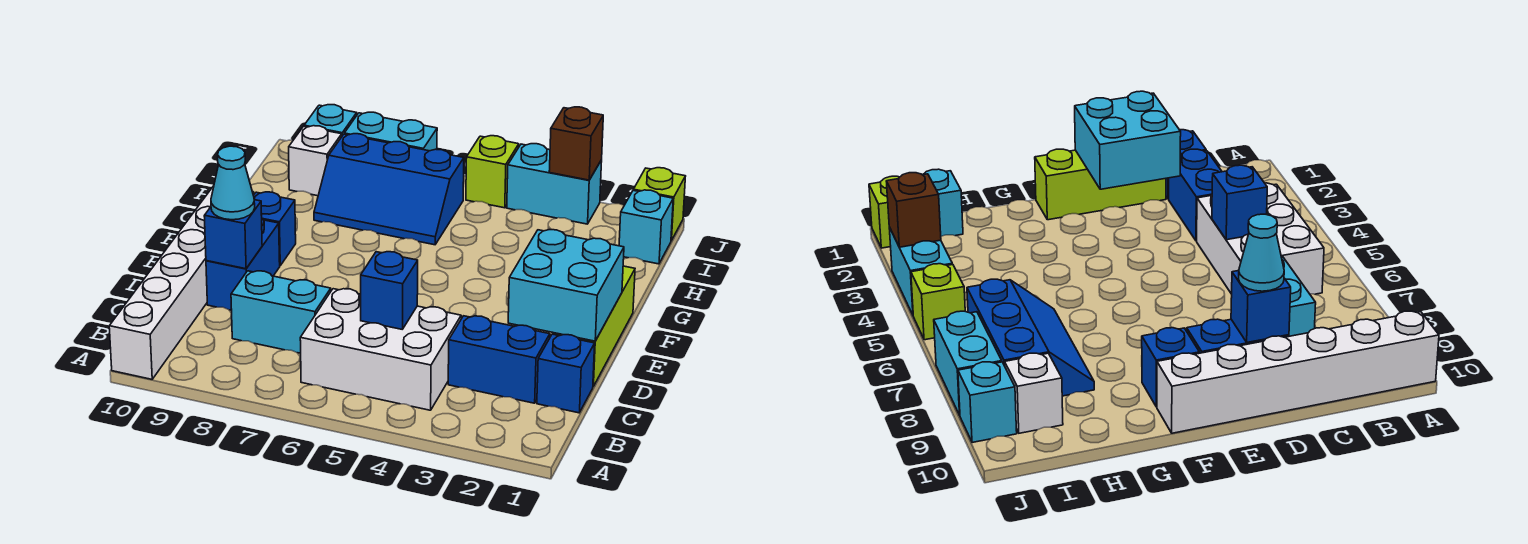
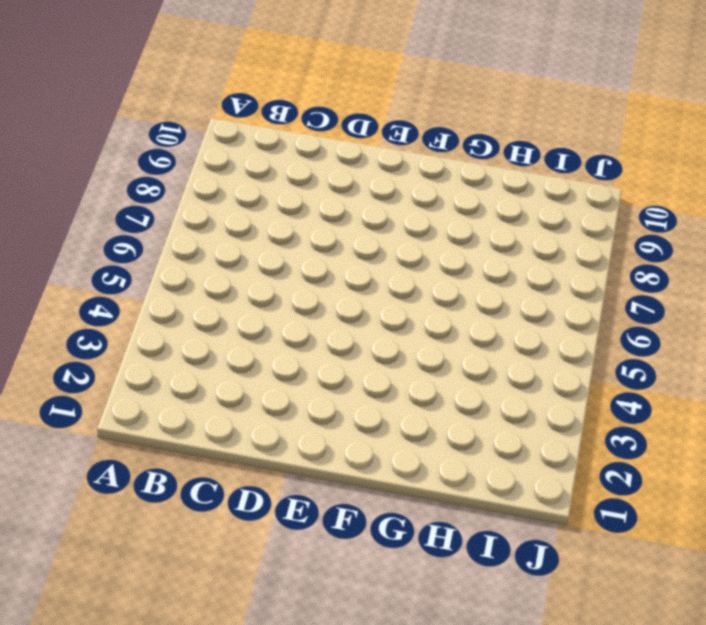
none -> white 1x6 brick [109,186,254,379]
none -> white 2x3 brick [300,289,461,410]
none -> blue 1x1 brick [537,334,595,413]

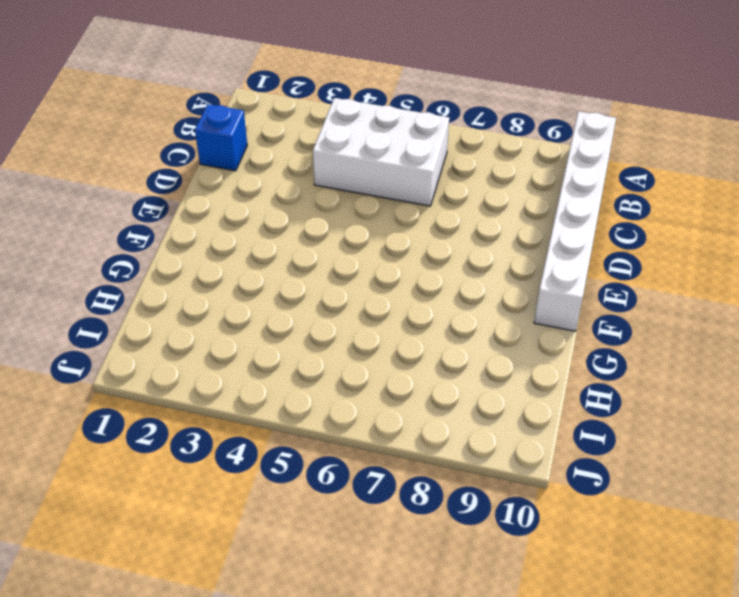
none -> blue 1x2 brick [448,316,550,403]
none -> cyan 1x2 brick [231,271,331,353]
none -> lime 1x3 brick [553,266,635,386]

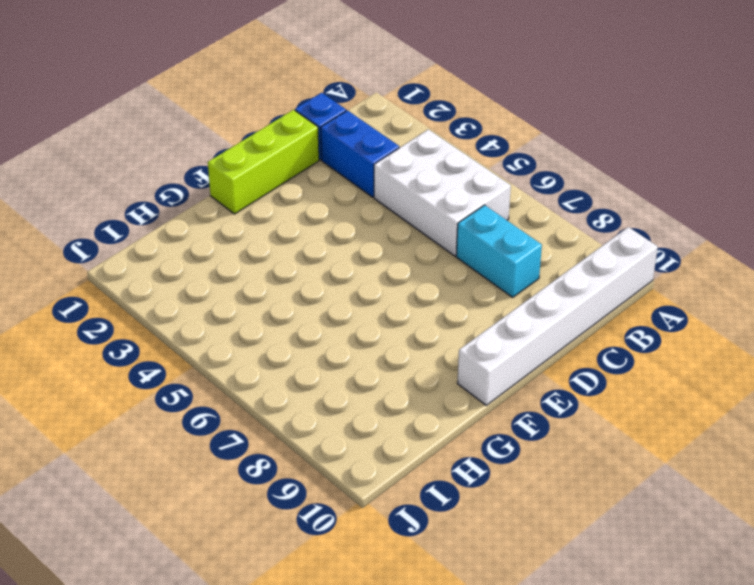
none -> blue 1x2 brick [206,219,280,310]
none -> blue 1x1 brick [253,192,296,266]
none -> blue 2x3 slope [314,134,464,245]

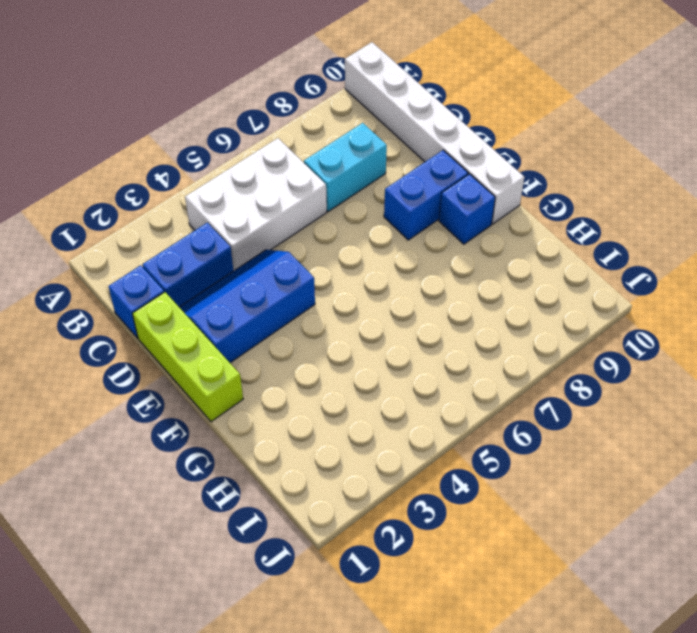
blue 2x3 slope [179,250,315,363] -> blue 2x3 slope moved to [314,134,464,245]
blue 1x2 brick [384,150,468,240] -> blue 1x2 brick turned to [206,219,280,310]
none -> cyan 1x1 brick [619,190,673,264]
none -> white 1x1 brick [289,126,342,196]
none -> lime 1x1 brick [633,168,686,241]

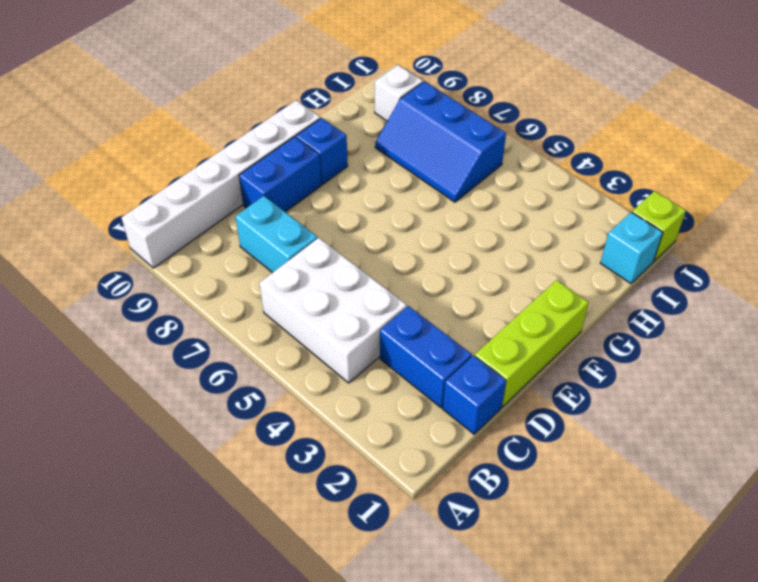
none -> cyan 1x2 brick [507,144,602,224]
none -> lime 1x1 brick [466,136,519,208]
none -> cyan 1x2 brick [344,112,437,151]

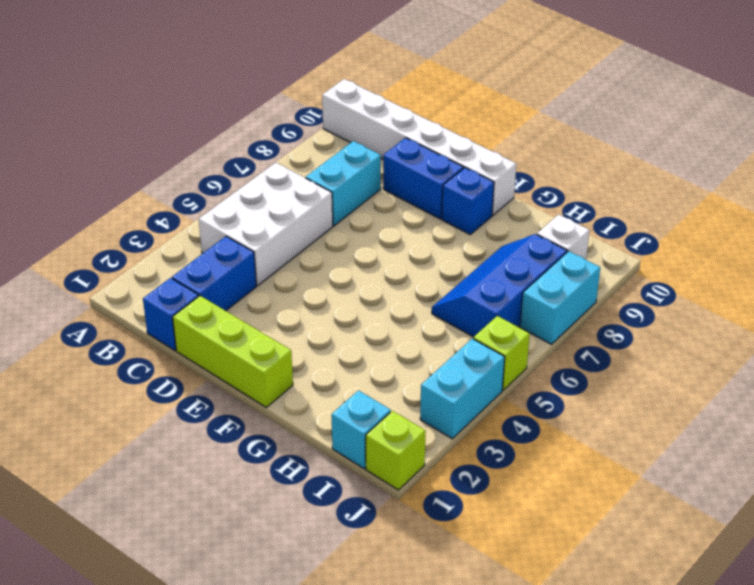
none -> cyan 1x1 brick [304,105,357,136]
none -> blue 1x1 brick [361,252,418,329]
none -> cyan 2x2 brick [508,230,624,341]

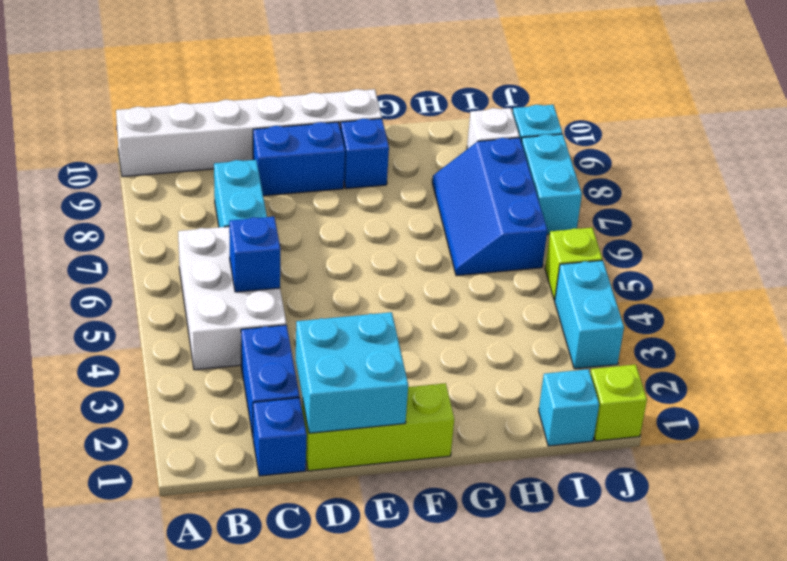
none -> blue 1x1 brick [204,200,262,269]
none -> brown 1x1 brick [549,107,603,180]
none -> cyan 1x1 cone [211,146,255,220]

